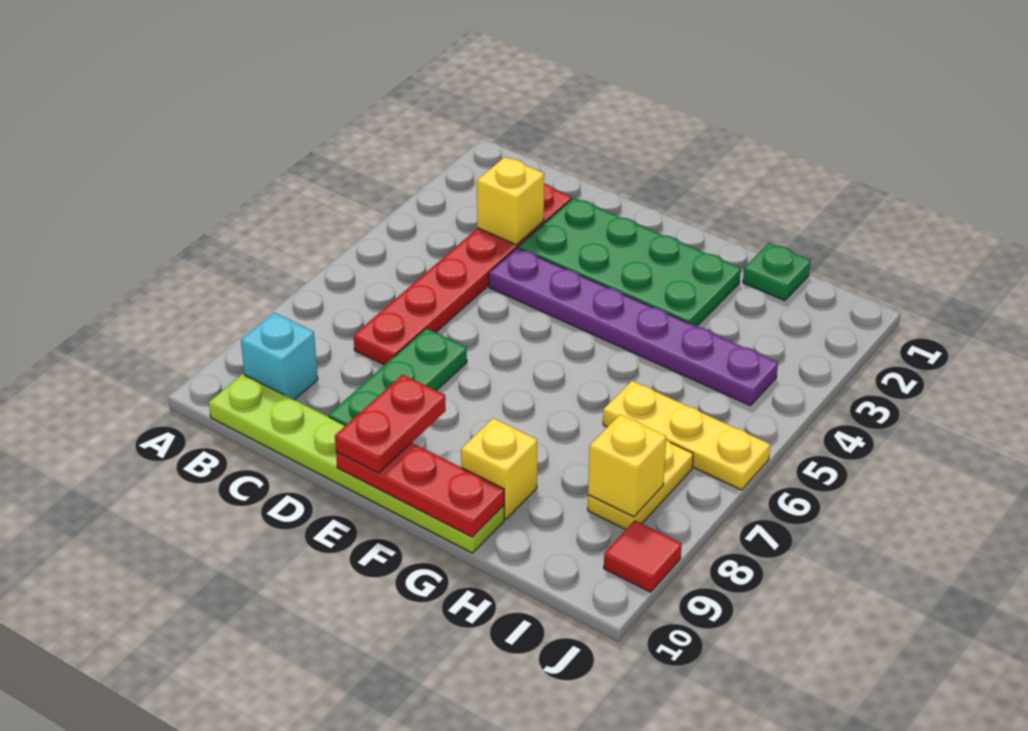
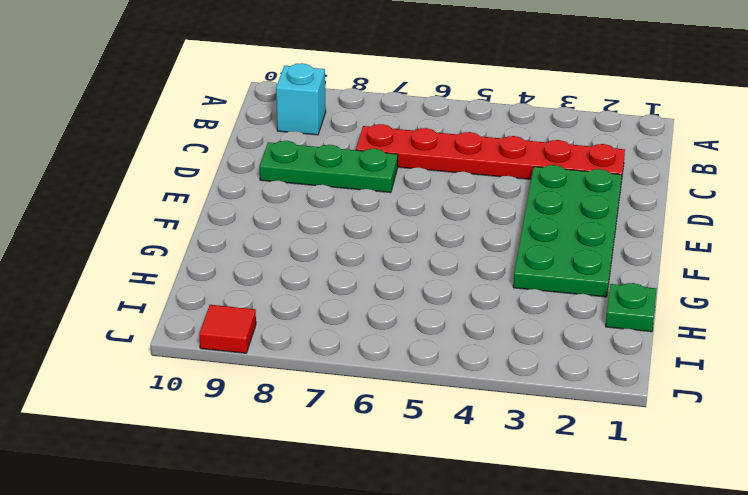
none -> lime 1x6 plate [209,374,504,553]
none -> purple 1x6 plate [489,248,778,406]
none -> yellow 1x1 brick [461,418,538,519]

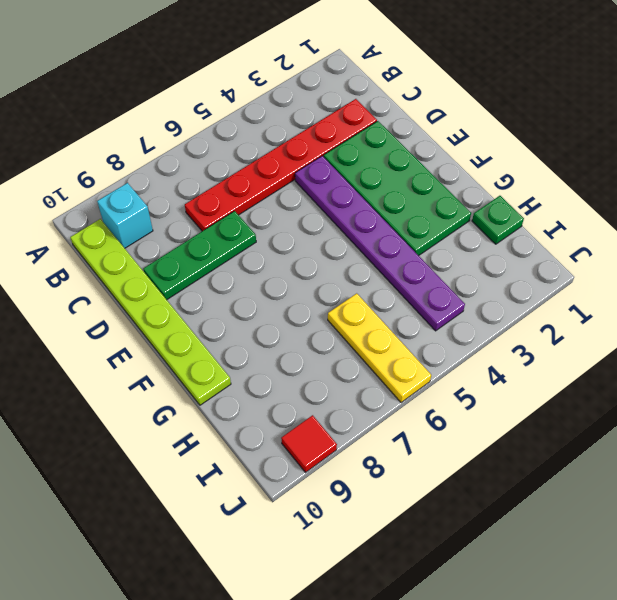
none -> yellow 1x1 brick [461,418,538,519]
none -> yellow 1x2 plate [588,440,693,529]
none -> yellow 1x1 brick [477,157,544,245]

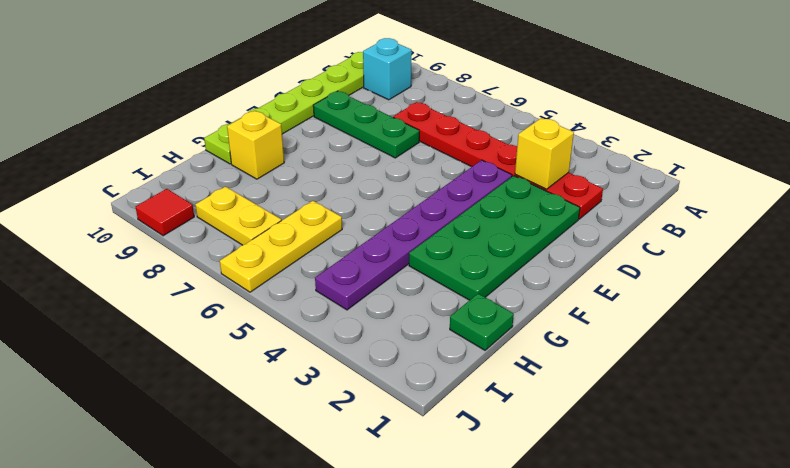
none -> red 1x3 plate [336,443,504,537]
none -> yellow 1x1 brick [588,415,666,517]
none -> red 1x2 plate [335,375,446,473]

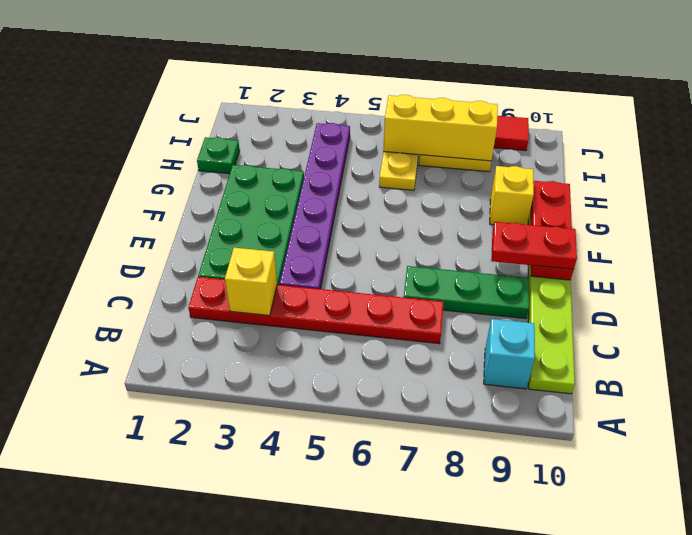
yellow 1x3 brick [383,95,498,161] -> yellow 1x1 brick [588,415,666,517]

